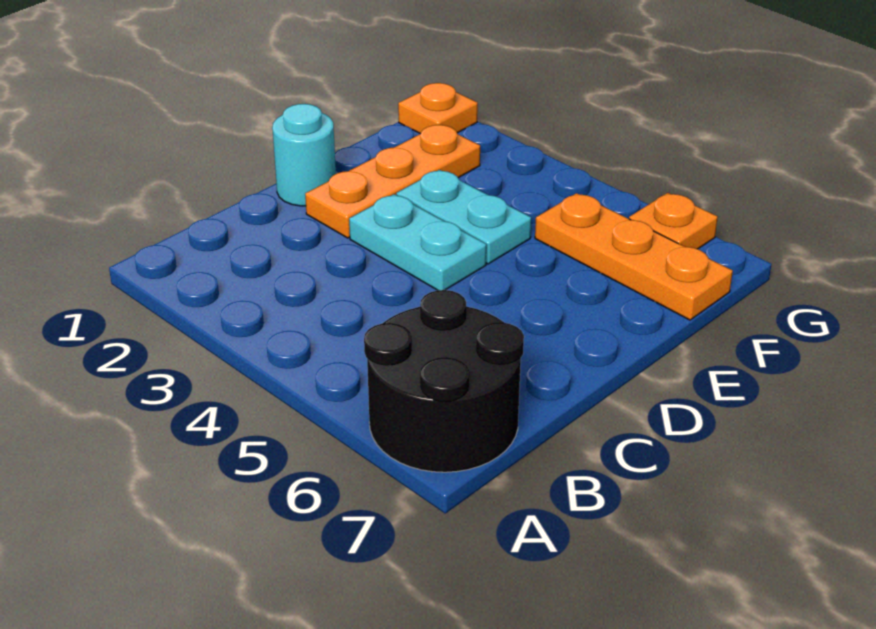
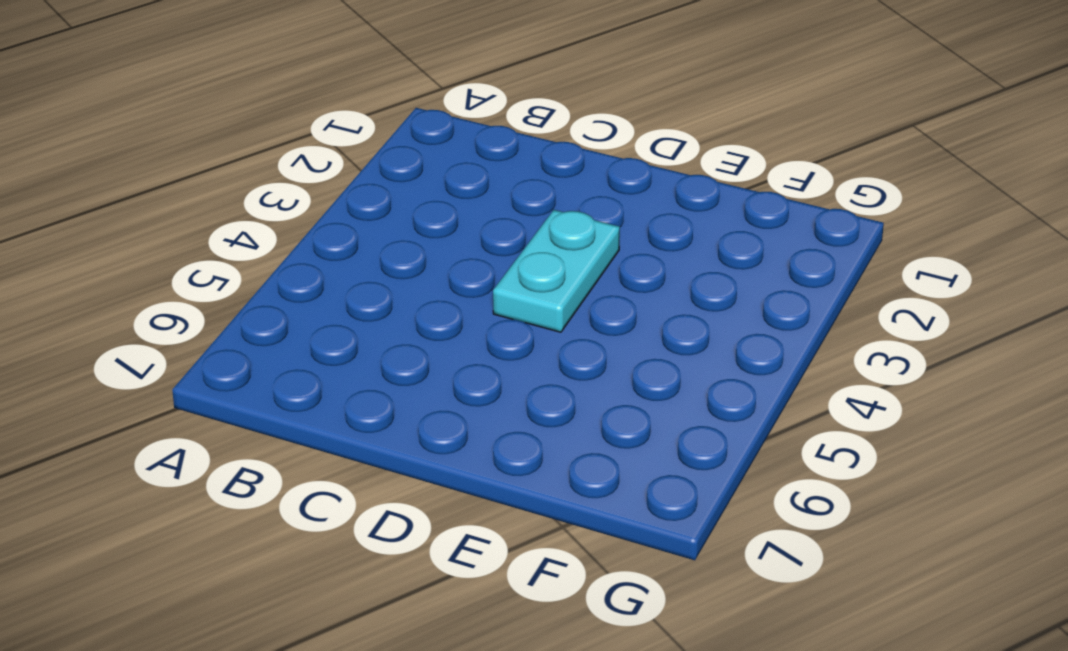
none -> black 2x2 round brick [364,290,524,472]
none -> cyan 1x1 round brick [272,104,336,206]

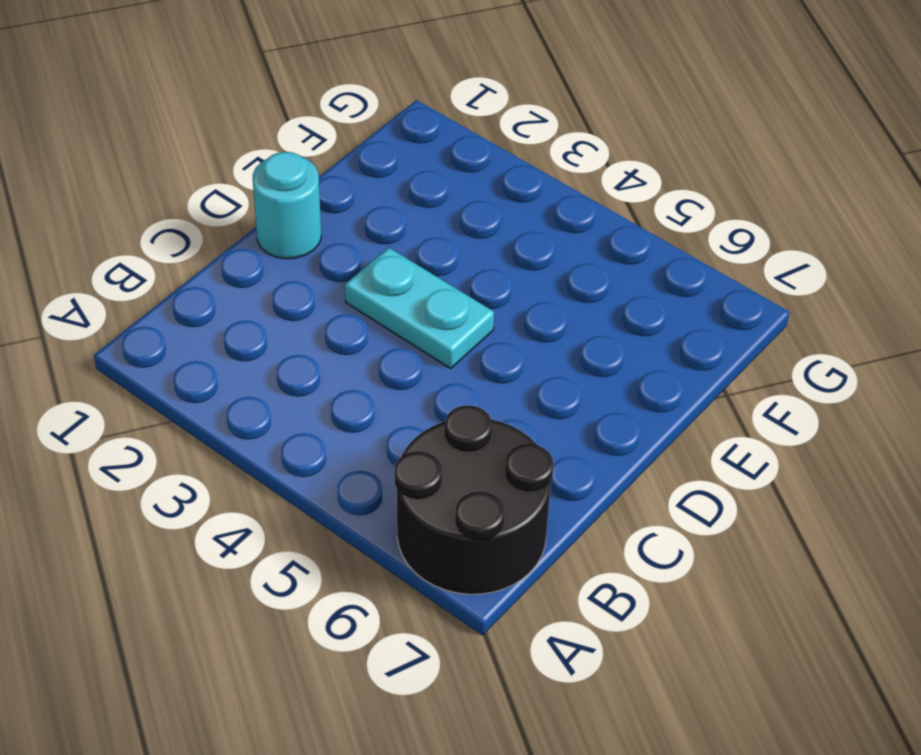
none -> orange 1x3 plate [305,125,480,238]
none -> cyan 1x2 plate [396,170,531,264]

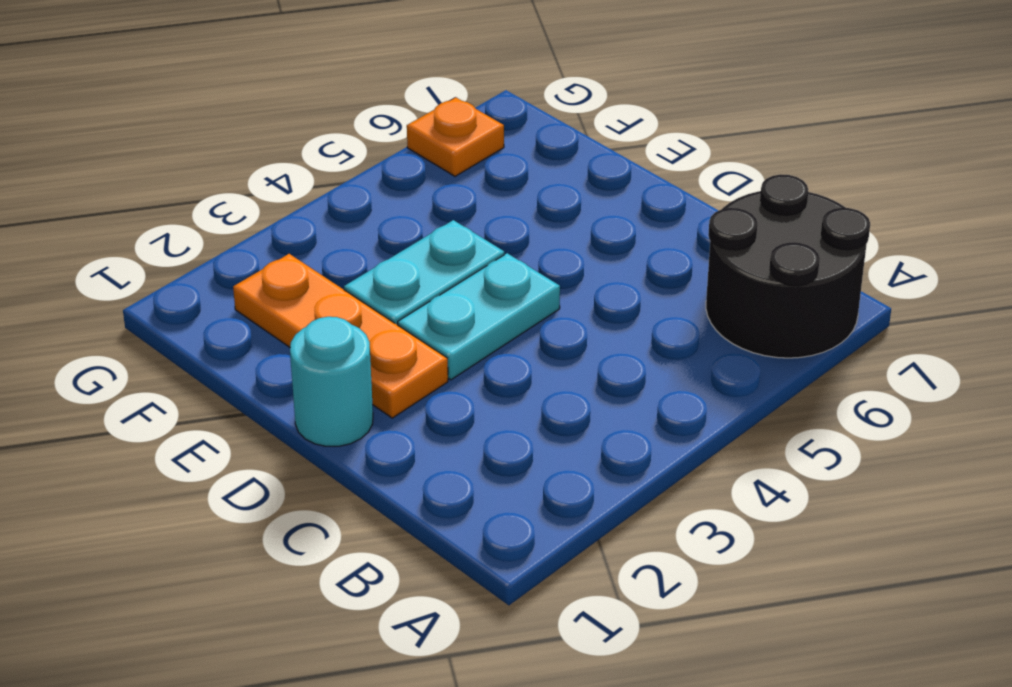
none -> orange 1x3 plate [535,193,733,320]
none -> orange 1x1 plate [398,83,478,134]

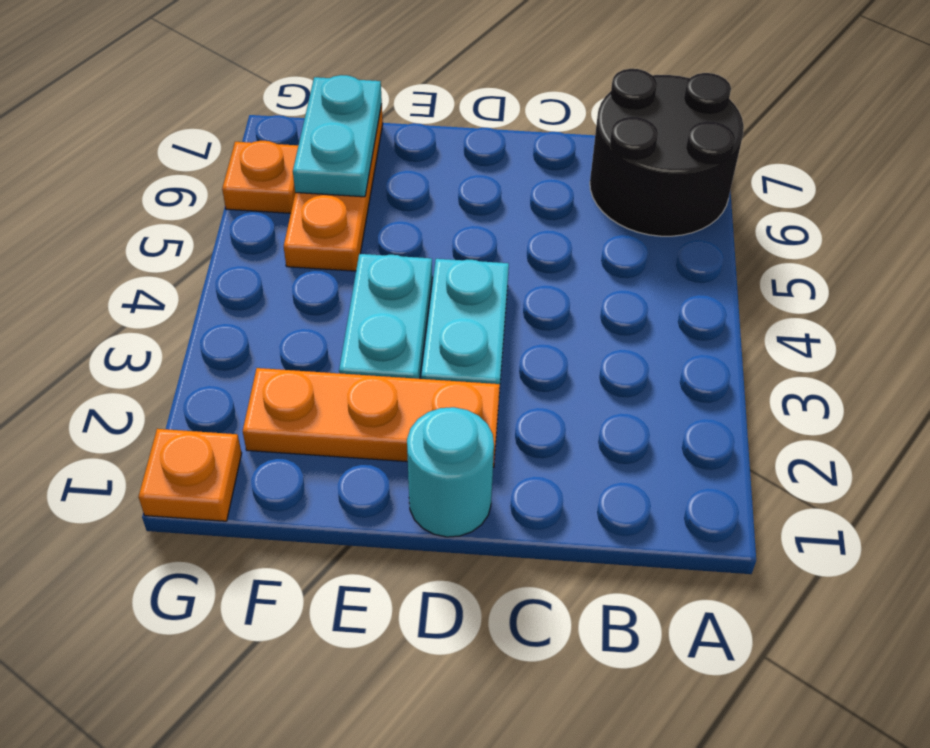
cyan 1x2 plate [293,75,382,197] -> none

